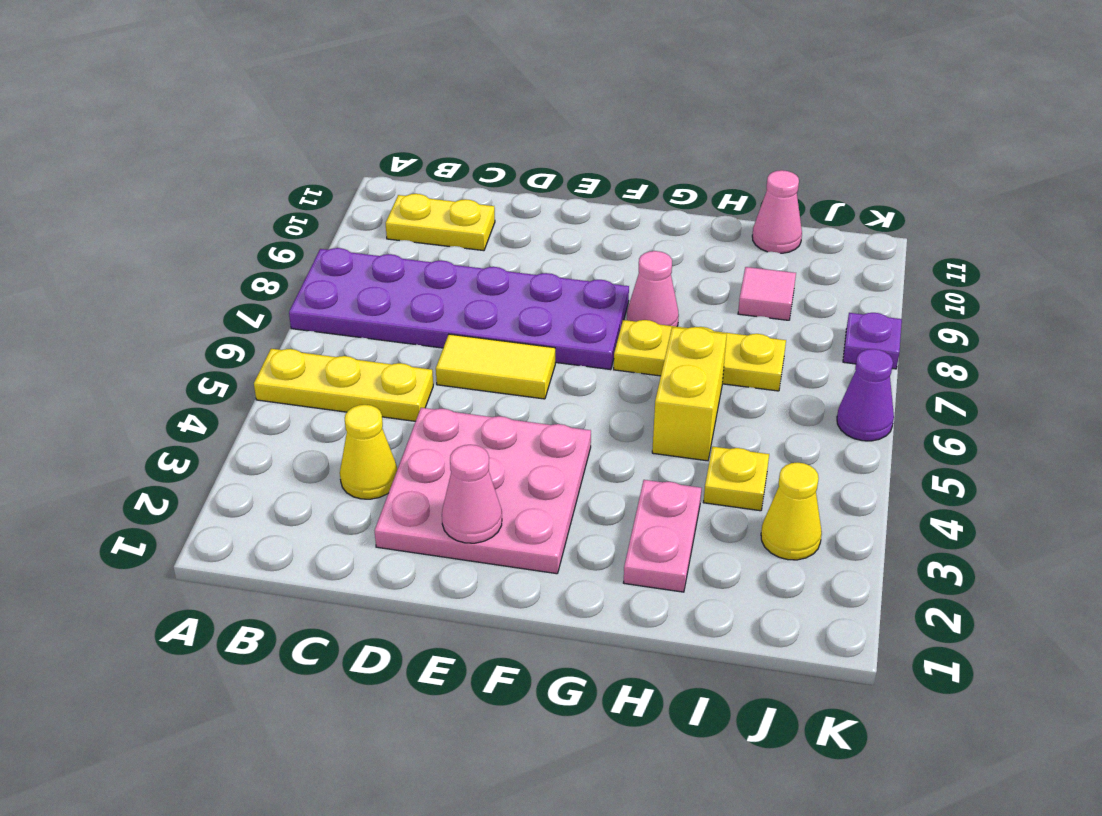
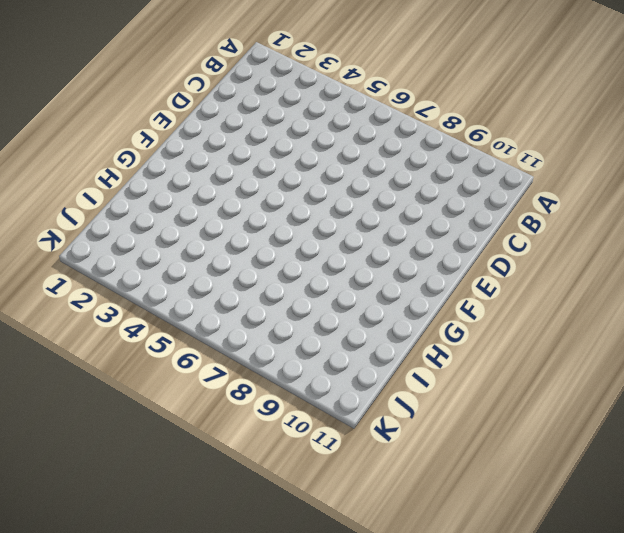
none -> yellow 1x3 plate [254,349,433,421]
none -> purple 2x6 plate [289,248,629,370]
none -> yellow 1x2 plate [386,194,495,251]

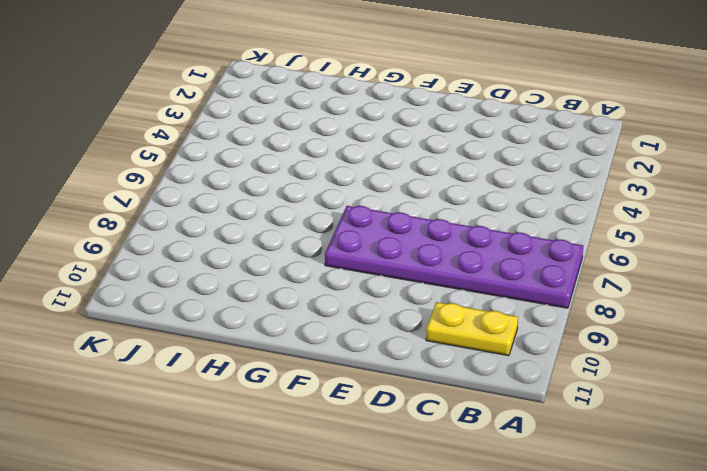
none -> yellow 1x3 plate [254,349,433,421]
none -> yellow 1x1 cone [340,405,397,499]
none -> pink 3x3 plate [374,408,591,574]

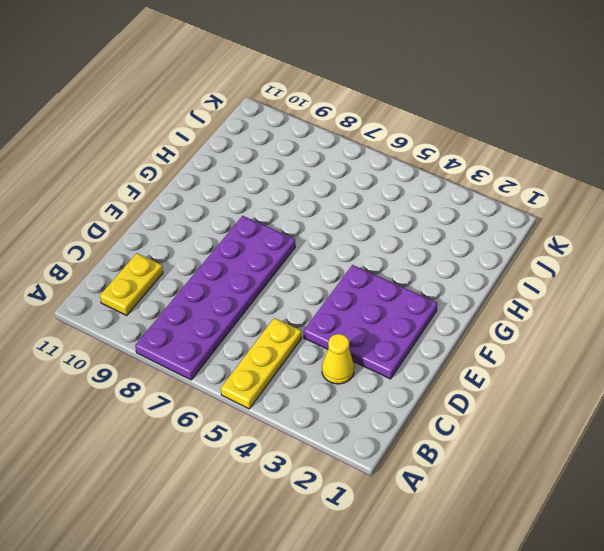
purple 3x3 plate [304,265,438,379] -> pink 3x3 plate [374,408,591,574]
none -> yellow 1x2 tile [436,334,555,399]
none -> yellow 1x3 plate [614,320,786,391]
none -> pink 1x1 cone [627,251,679,327]

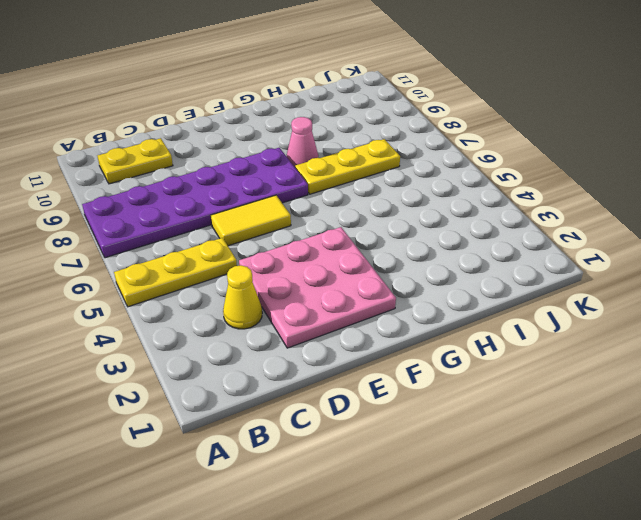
none -> pink 1x2 plate [624,480,701,592]
none -> yellow 1x2 brick [652,327,727,461]
none -> yellow 1x1 plate [704,447,769,511]

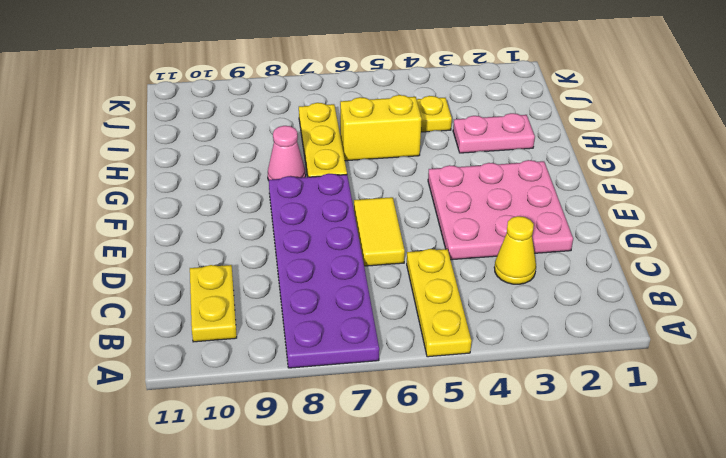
none -> pink 1x1 tile [738,267,796,320]
none -> pink 1x1 cone [752,170,802,253]
none -> yellow 1x1 cone [761,462,822,560]

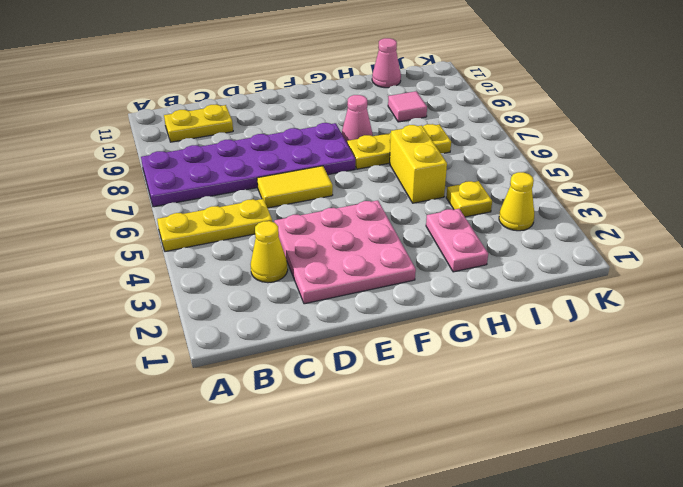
none -> purple 1x1 cone [837,349,894,441]
none -> purple 1x1 plate [843,313,902,369]
none -> pink 1x1 cone [442,445,502,543]

